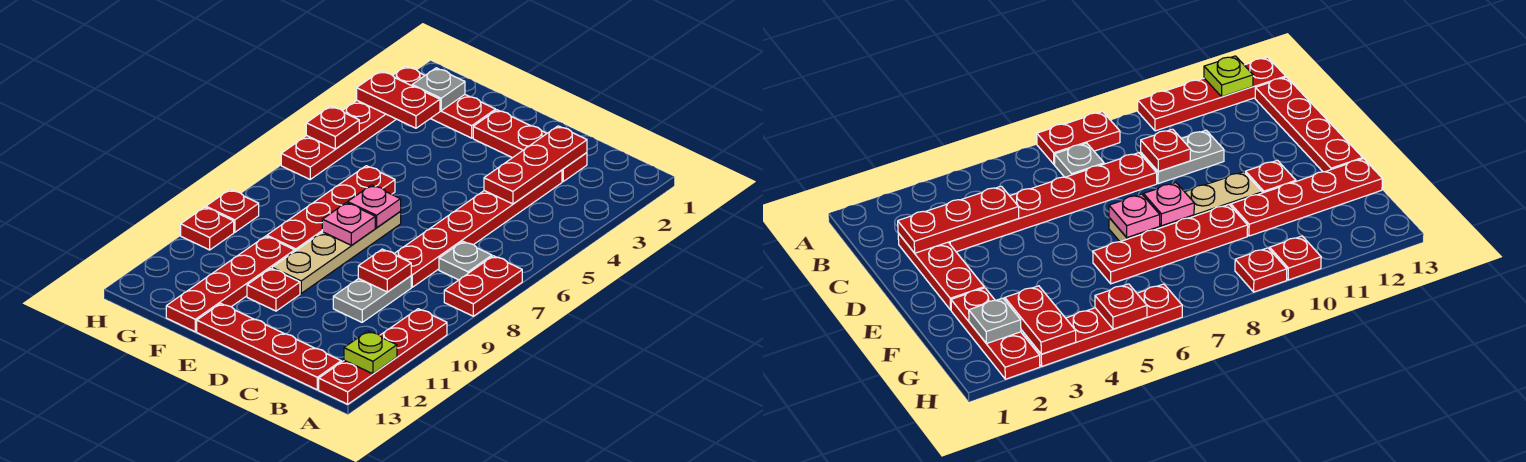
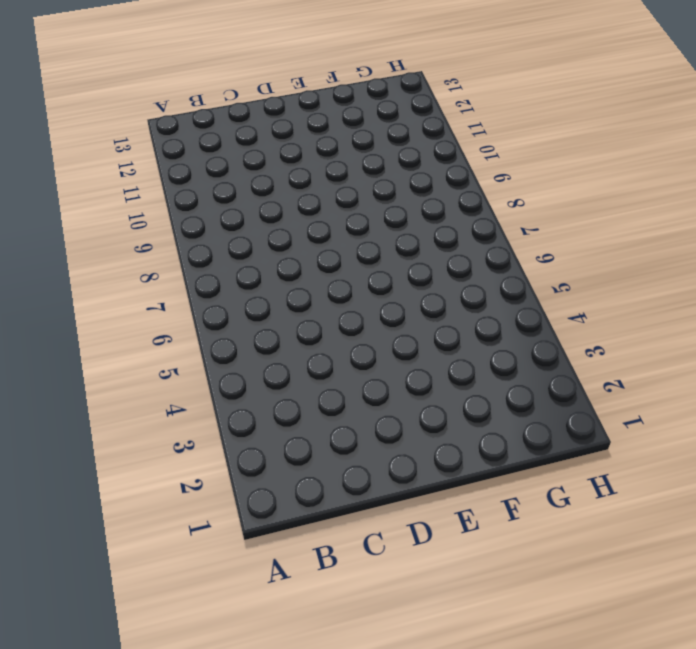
none -> red 1x2 plate [444,256,522,316]
none -> red 1x4 plate [319,309,447,404]
none -> grey 1x1 plate [439,242,492,280]

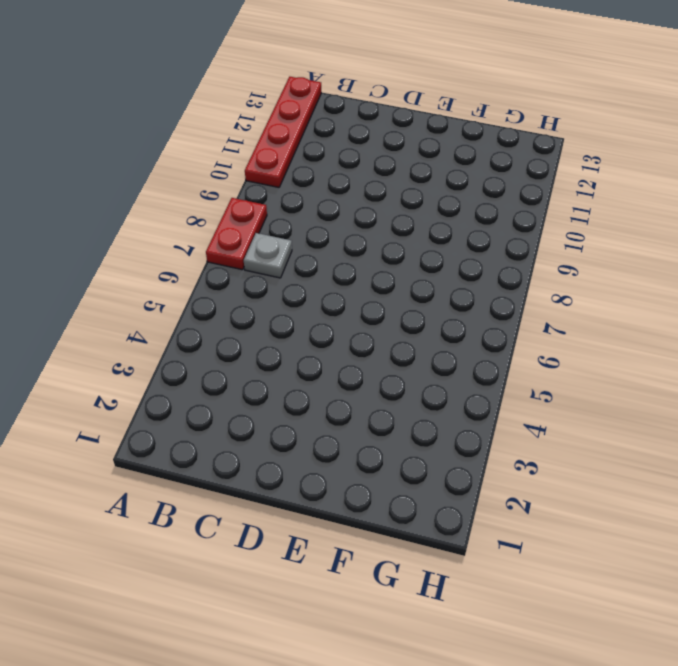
none -> red 1x4 plate [197,304,341,390]
none -> red 1x3 plate [473,110,587,181]
none -> red 1x6 plate [394,170,562,287]

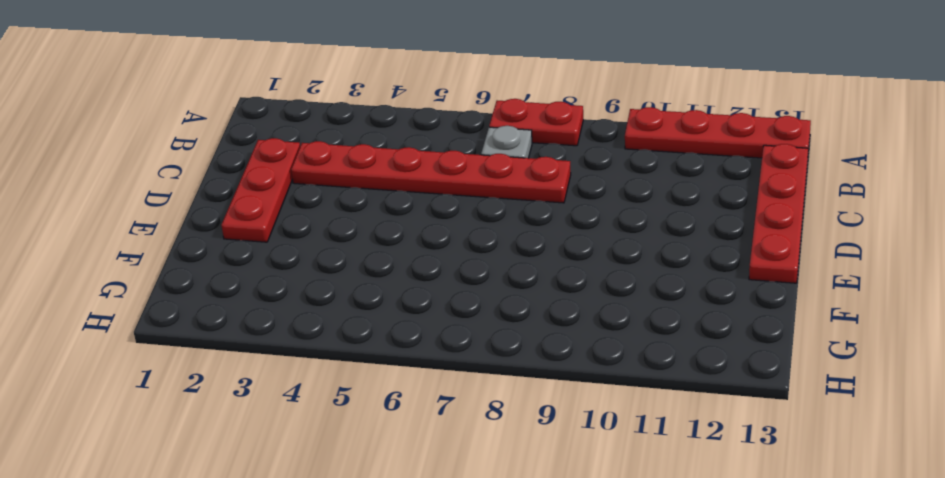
none -> grey 1x2 plate [333,276,411,322]
none -> tan 1x4 plate [272,212,401,293]
none -> red 1x1 plate [247,268,300,311]

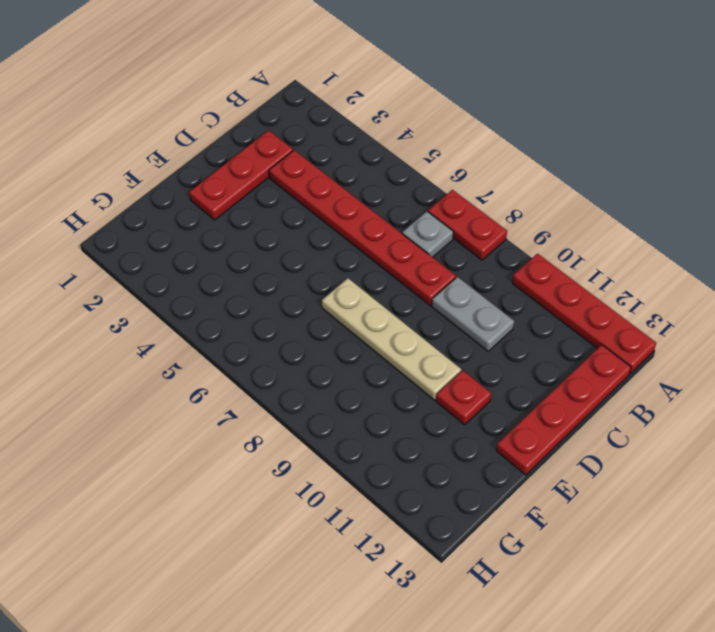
none -> red 1x3 plate [392,66,496,138]
none -> red 1x4 plate [267,166,395,251]
none -> red 1x4 plate [166,236,295,332]

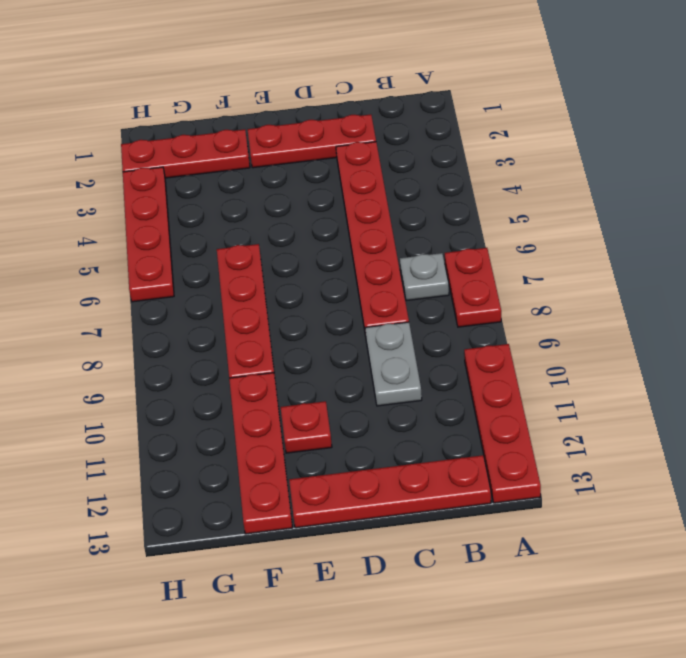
none -> tan 1x4 plate [272,212,401,293]
none -> red 1x1 plate [206,190,259,232]
none -> red 1x1 plate [181,207,234,250]

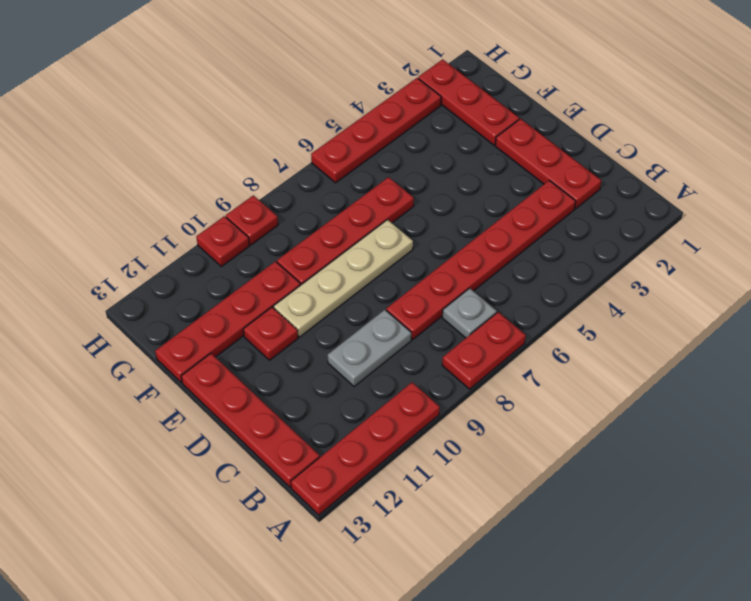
none -> lime 1x1 plate [344,331,397,374]
none -> red 1x3 plate [484,126,587,204]
none -> red 1x1 plate [358,249,411,292]

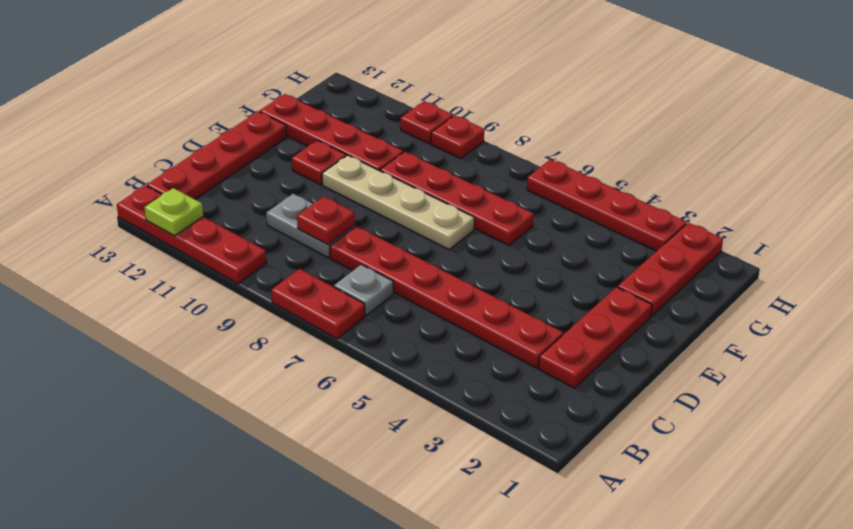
none -> red 1x3 plate [484,126,587,204]
none -> pink 1x1 plate [348,185,401,228]
none -> pink 1x1 plate [322,203,375,245]

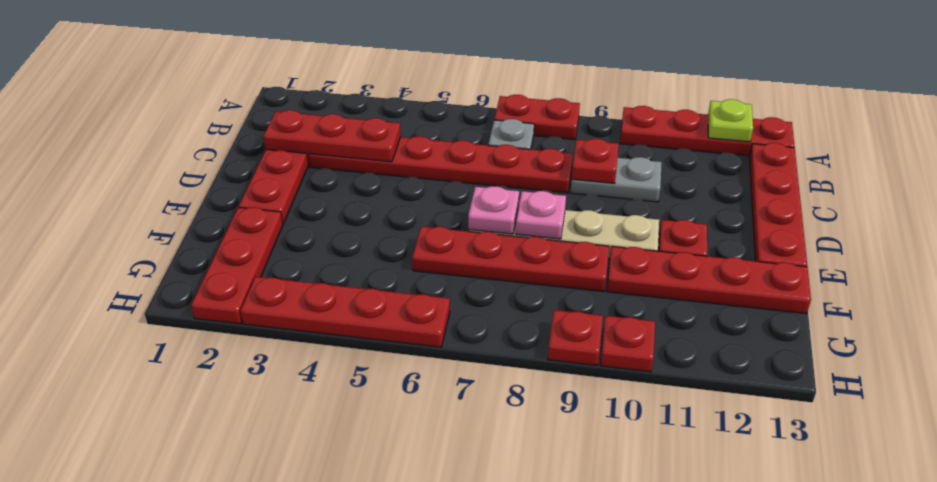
none -> grey 1x1 plate [412,68,465,111]
none -> red 1x2 plate [357,71,440,128]
none -> red 1x1 plate [306,106,359,149]

